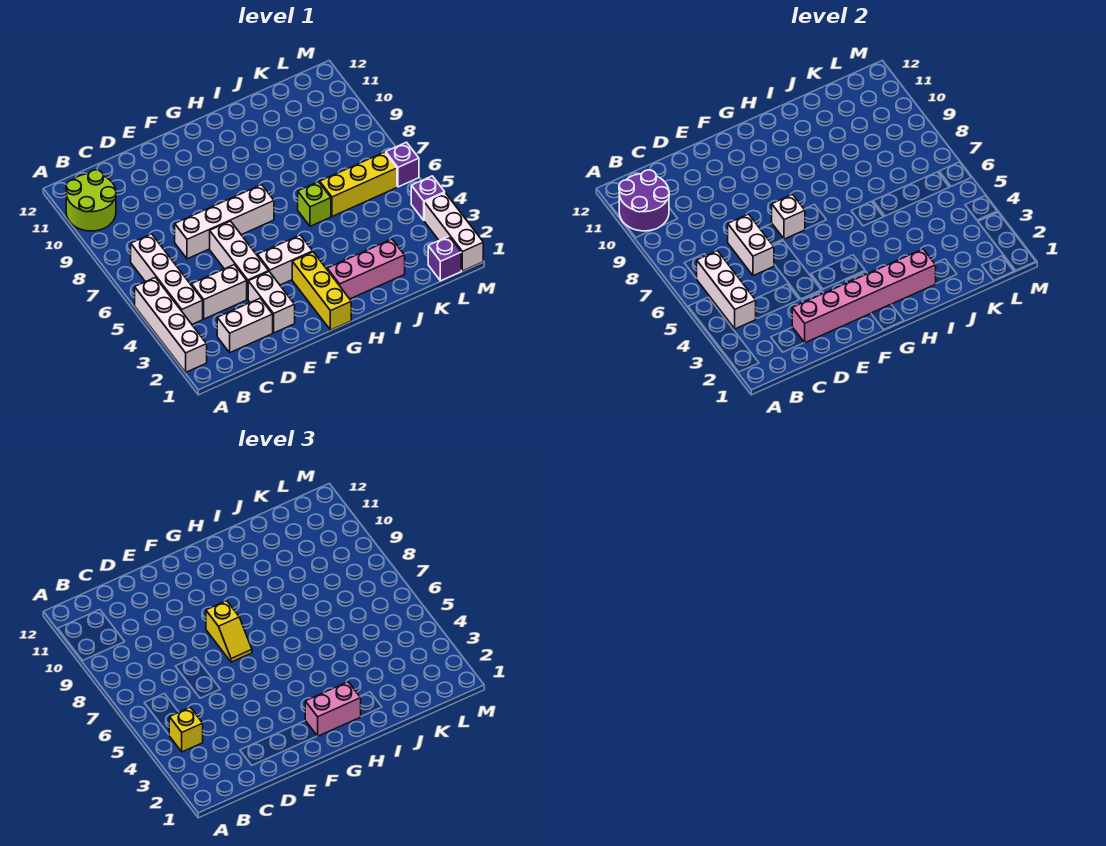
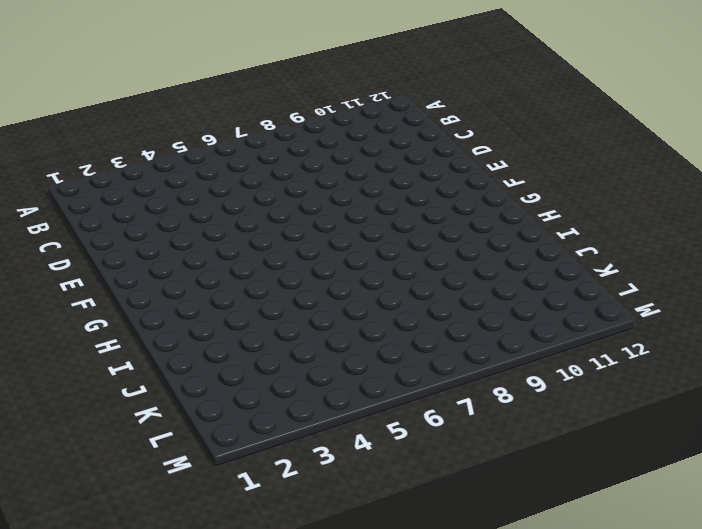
none -> white 1x4 brick [135,277,207,372]
none -> lime 2x2 round brick [66,170,116,231]
none -> white 1x4 brick [131,234,203,324]

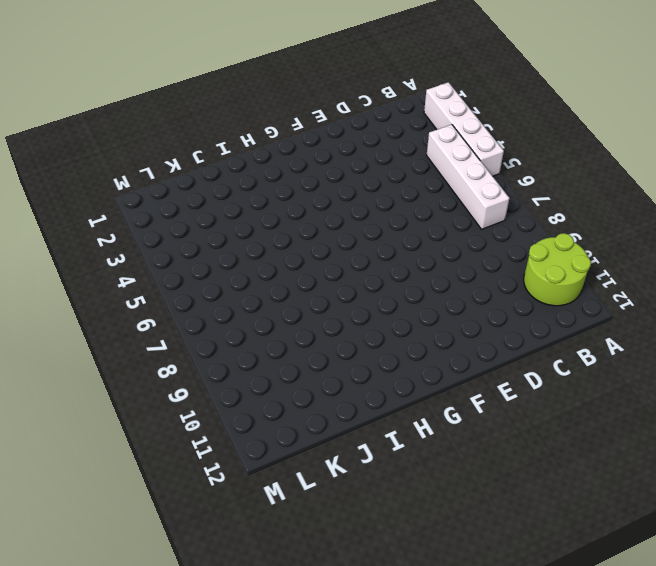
none -> white 1x2 brick [217,298,273,352]
none -> white 1x2 brick [191,265,247,319]
none -> white 1x4 brick [175,185,274,259]

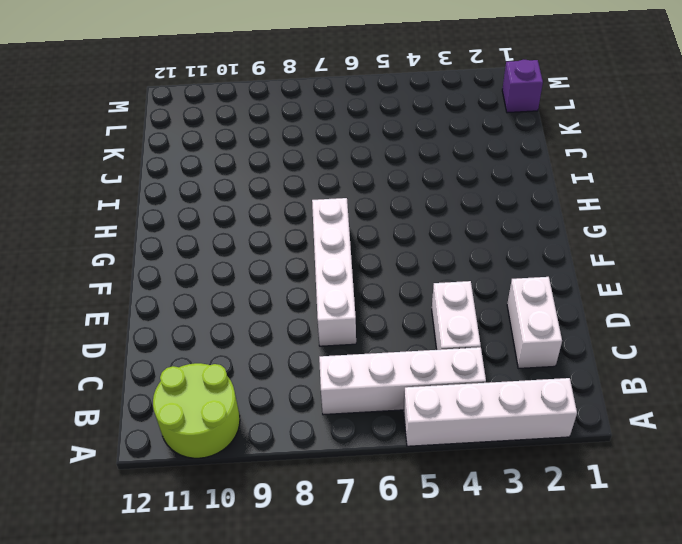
none -> white 1x2 brick [248,272,295,333]
none -> white 1x3 brick [210,221,269,299]
none -> white 1x2 brick [257,235,313,285]

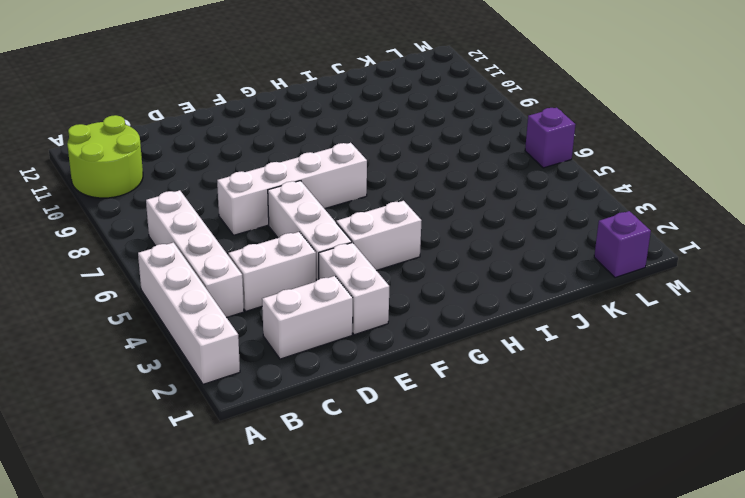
none -> yellow 1x3 brick [292,252,351,330]
none -> pink 1x3 brick [327,239,405,299]
none -> lime 1x1 brick [298,182,331,226]

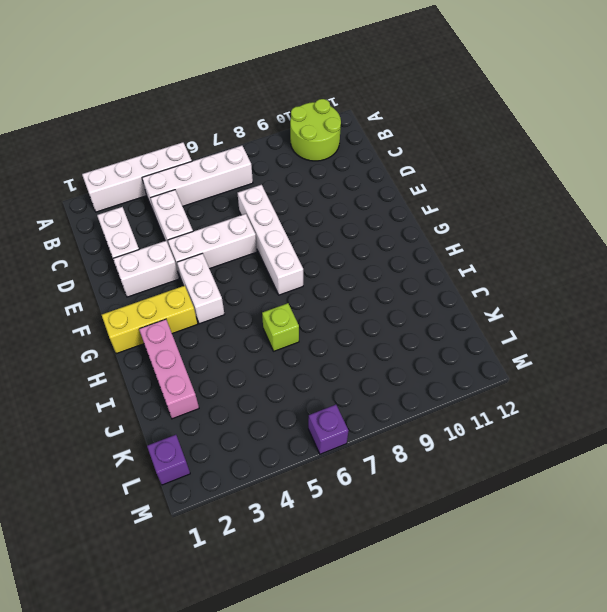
none -> yellow 1x3 brick [320,152,397,216]
none -> white 1x3 brick [424,193,483,271]
none -> purple 1x1 brick [411,176,445,220]

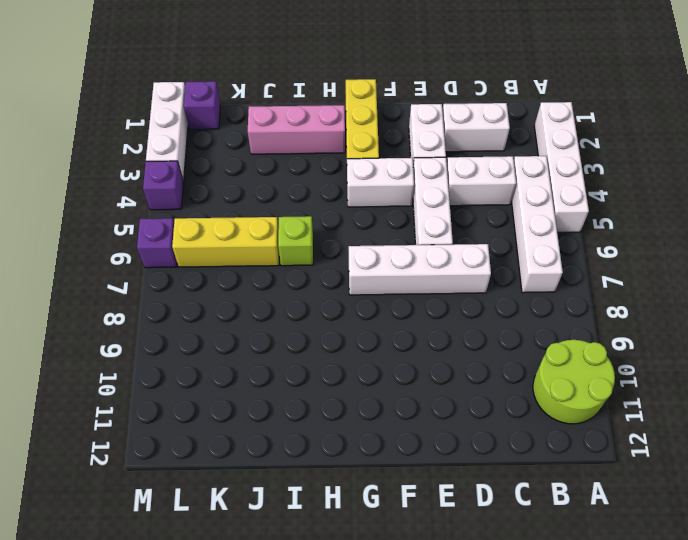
none -> purple 2x2 round brick [619,170,669,231]
none -> white 1x3 brick [696,251,756,329]
none -> pink 1x6 brick [792,249,936,343]

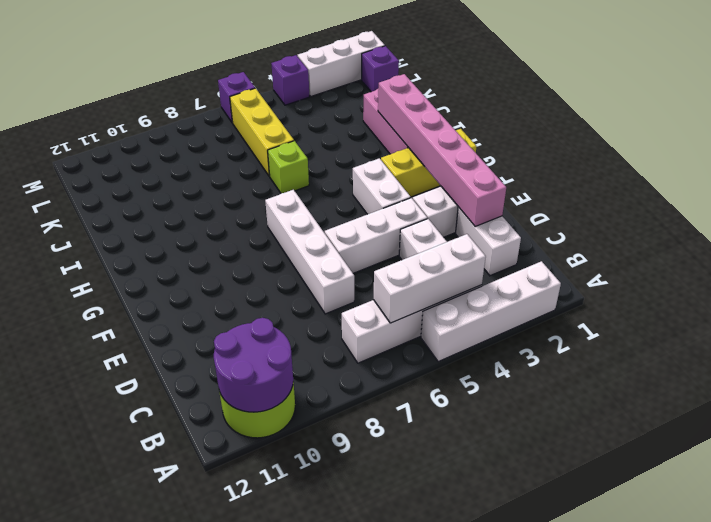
none -> white 1x2 brick [728,214,774,276]
none -> white 1x1 brick [772,195,805,239]
none -> yellow 1x1 brick [169,707,203,752]

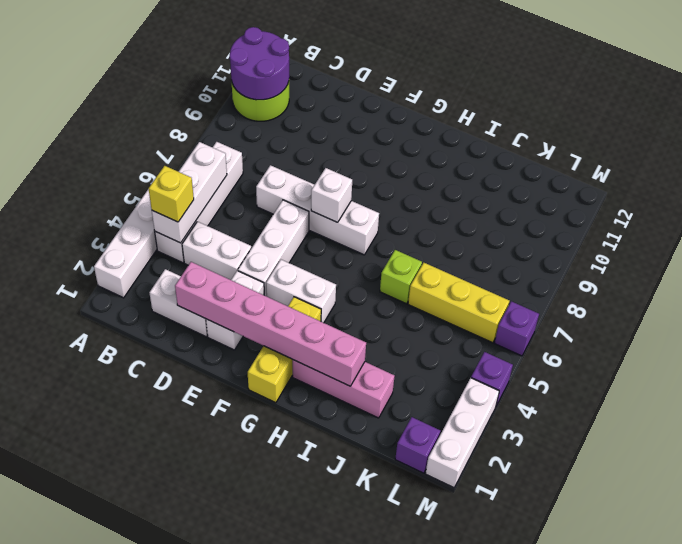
none -> white 1x2 brick [728,214,774,276]
none -> yellow 1x2 slope [206,601,252,662]
none -> pink 1x2 brick [305,682,361,736]

